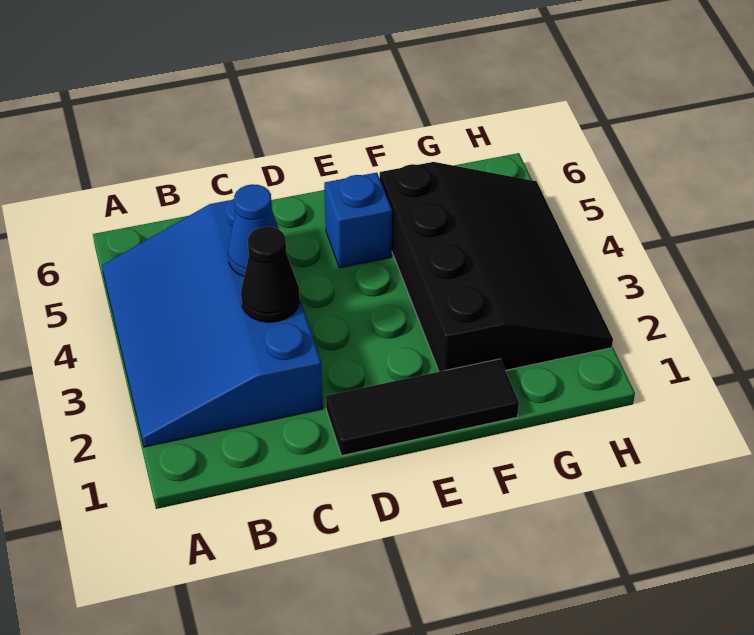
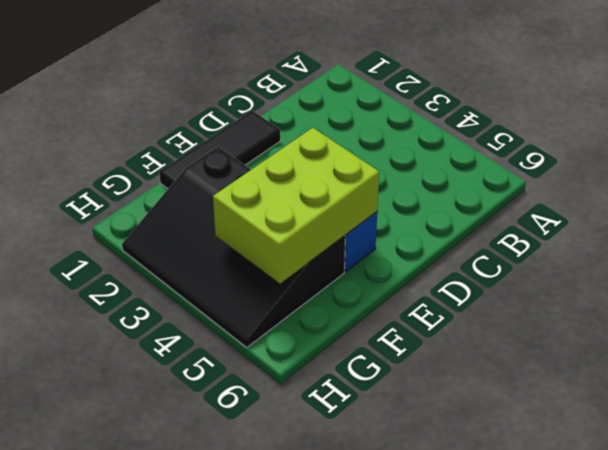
lime 2x3 brick [213,128,379,284] -> none
none -> blue 3x4 slope [102,199,323,447]
none -> black 1x1 cone [241,227,300,322]

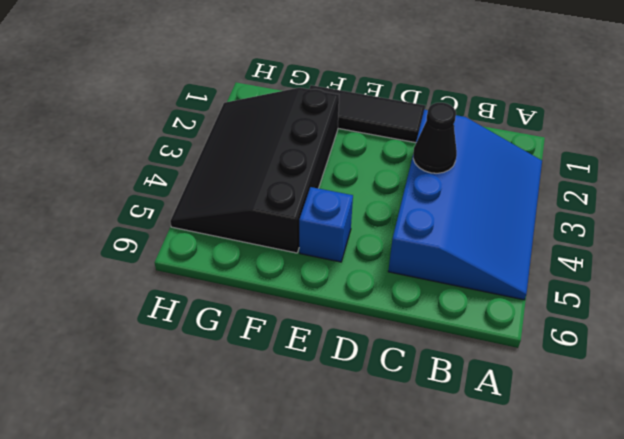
none -> blue 1x1 cone [228,184,279,276]

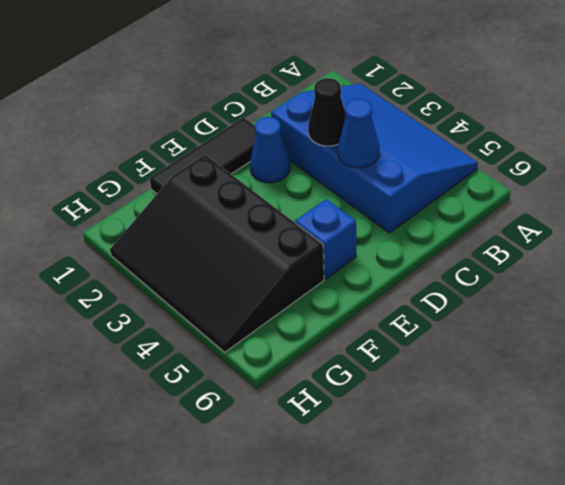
blue 1x1 cone [250,117,290,183] -> none

